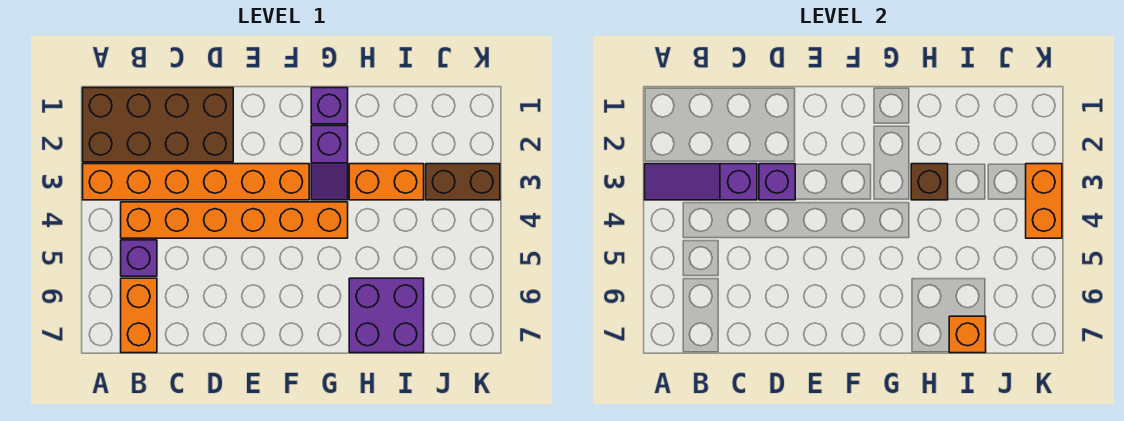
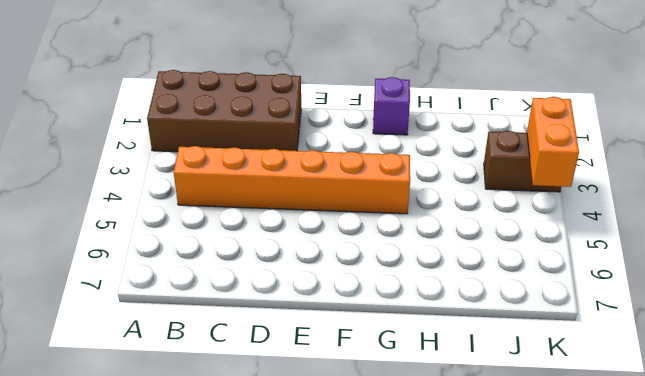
none -> orange 1x6 brick [83,164,309,200]
none -> purple 1x1 brick [121,240,157,276]
none -> orange 1x2 brick [121,278,157,353]

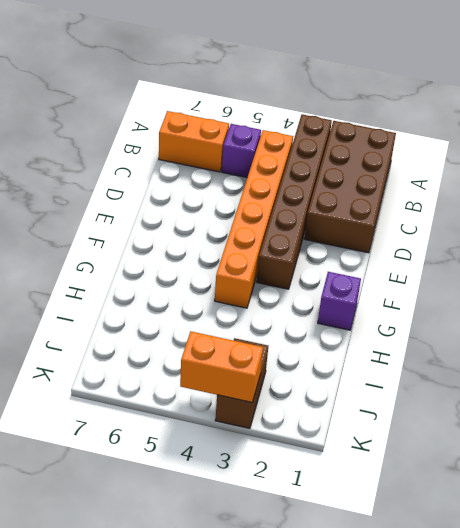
brown 1x6 brick [257,114,332,289] -> orange 1x6 brick [83,164,309,200]
none -> purple 1x2 slope [311,126,348,200]
none -> orange 1x2 brick [349,164,424,200]
none -> purple 2x2 brick [349,278,424,353]

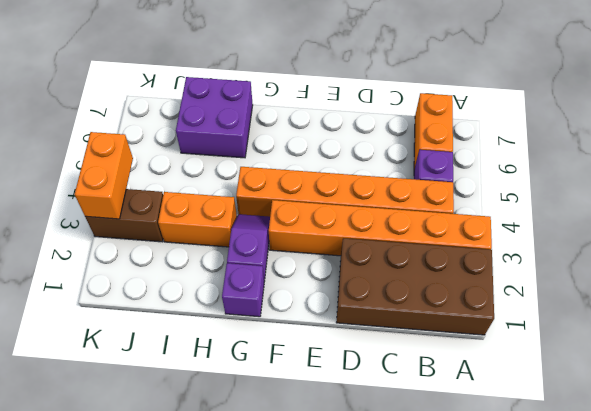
none -> purple 1x3 slope [645,164,757,200]
none -> purple 1x1 brick [759,164,795,200]
none -> brown 1x1 brick [911,164,948,200]

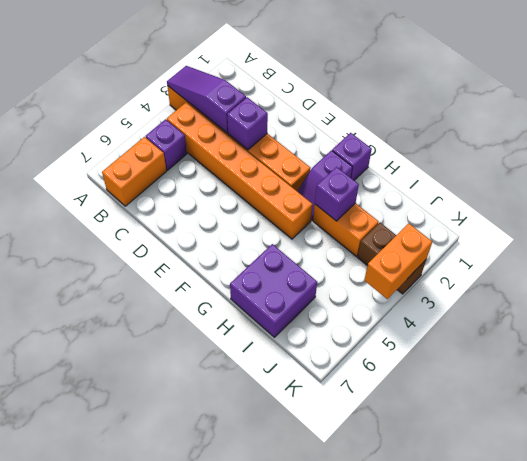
purple 1x1 brick [315,167,359,221] -> brown 1x1 brick [911,164,948,200]
none -> brown 2x4 brick [83,88,233,162]
none -> orange 1x1 brick [949,316,986,353]

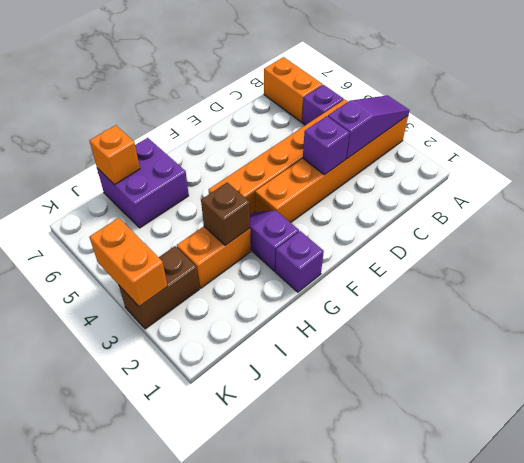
none -> brown 2x4 brick [83,88,233,162]

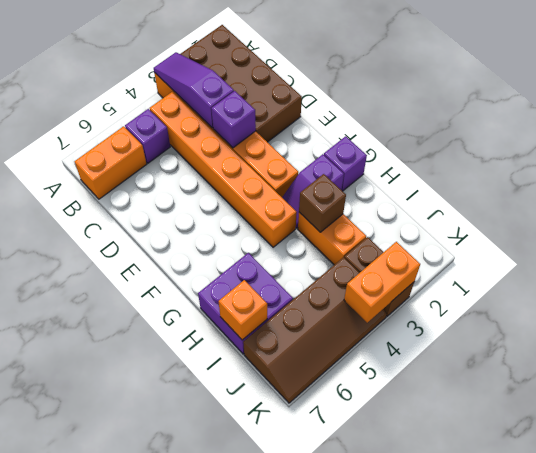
brown 2x4 slope [243,257,387,403] -> none

